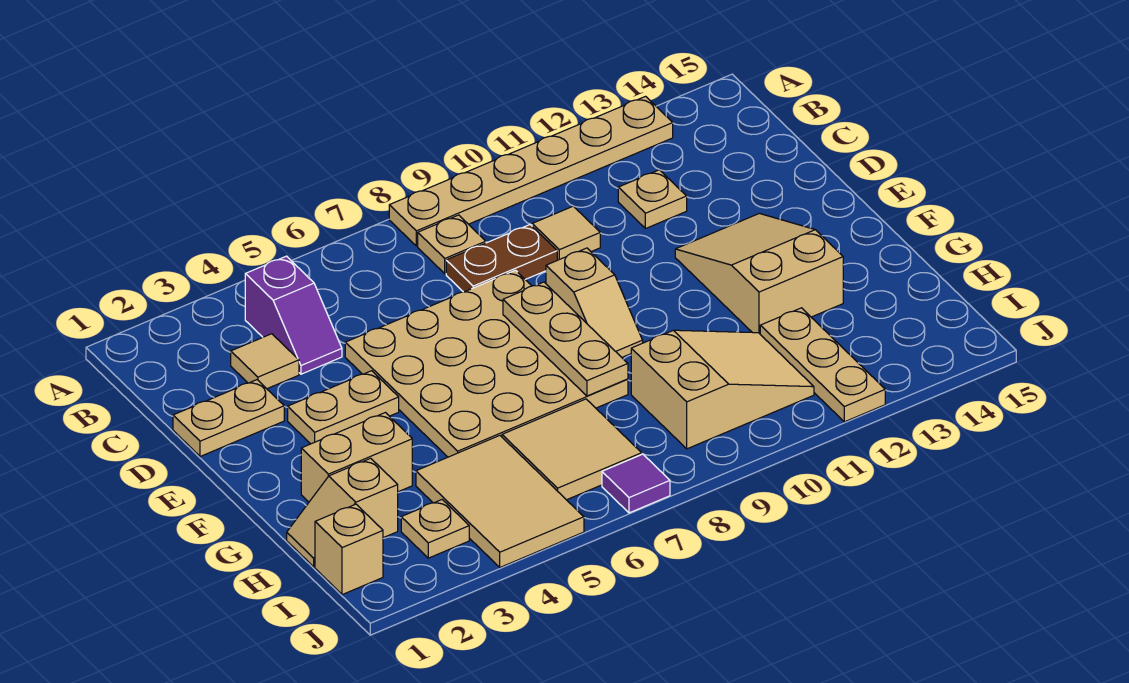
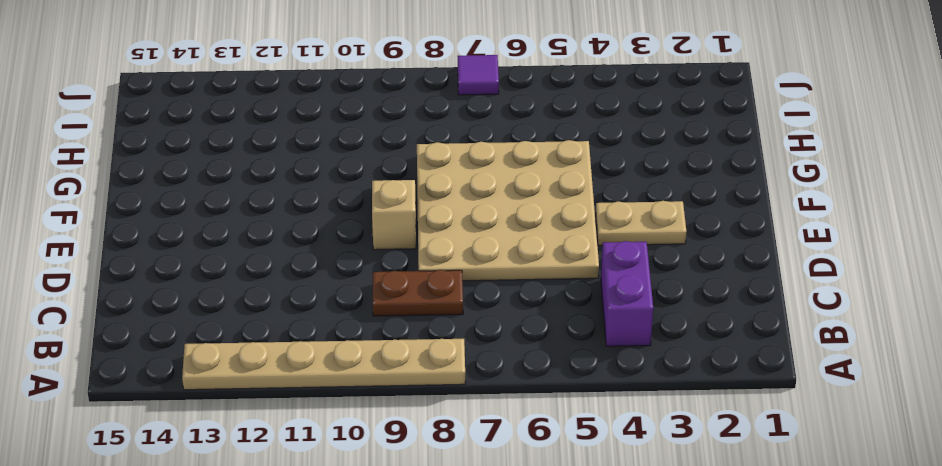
purple 1x2 brick [601,241,653,346] -> purple 1x2 slope [245,256,342,374]
none -> tan 1x1 plate [418,215,486,274]
none -> tan 1x1 tile [231,334,299,389]
none -> tan 1x1 tile [532,206,600,260]

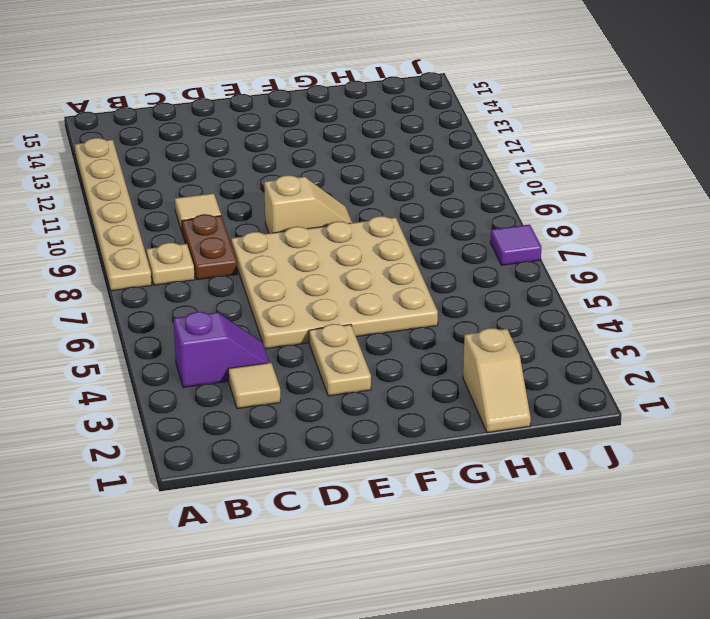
none -> tan 1x1 plate [618,170,687,229]
none -> tan 1x2 plate [173,380,284,457]
none -> tan 2x3 slope [675,213,843,334]

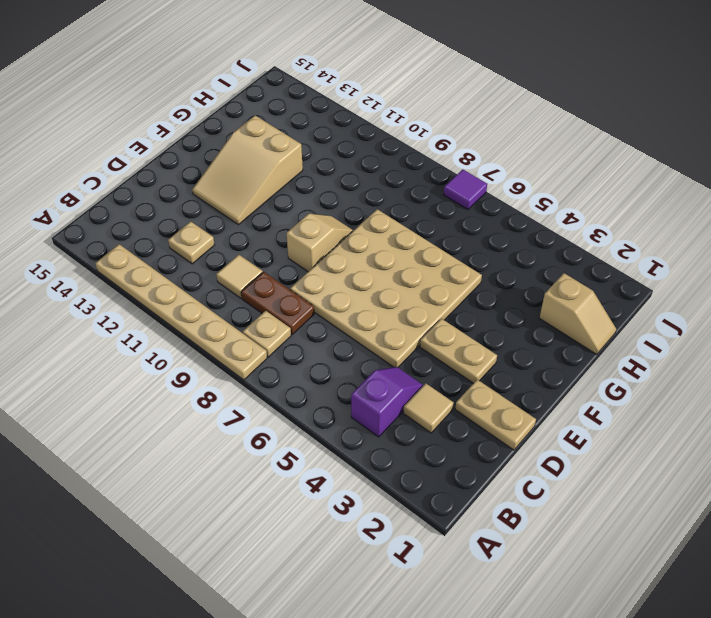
none -> tan 1x2 brick [301,413,412,502]
none -> tan 2x3 tile [416,436,584,567]
none -> tan 2x2 tile [502,399,642,500]

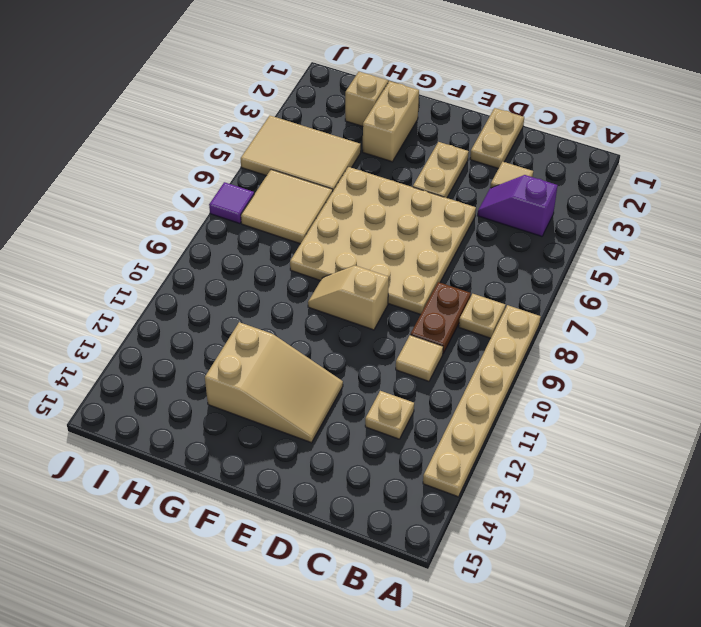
none -> tan 2x3 slope [631,330,814,449]
none -> tan 1x3 plate [760,308,885,422]
none -> tan 1x1 brick [315,504,383,595]

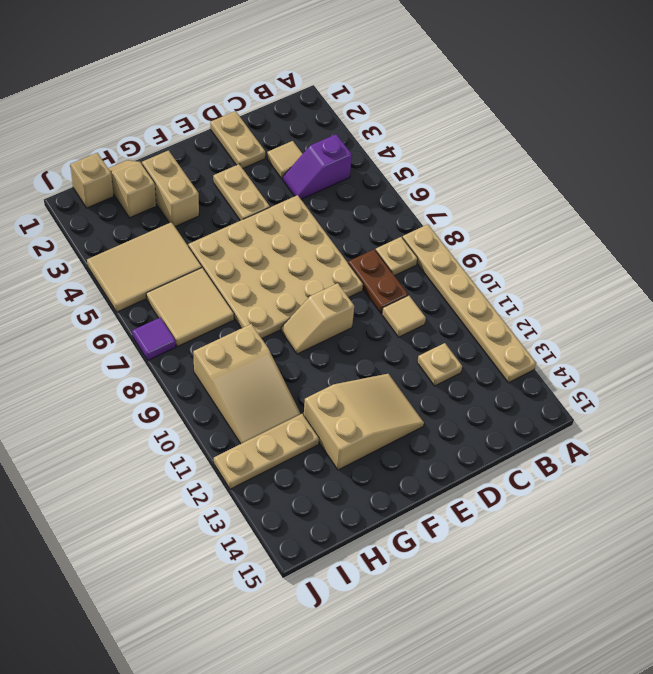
none -> tan 1x1 plate [401,500,469,558]
none -> tan 1x3 plate [503,282,628,396]

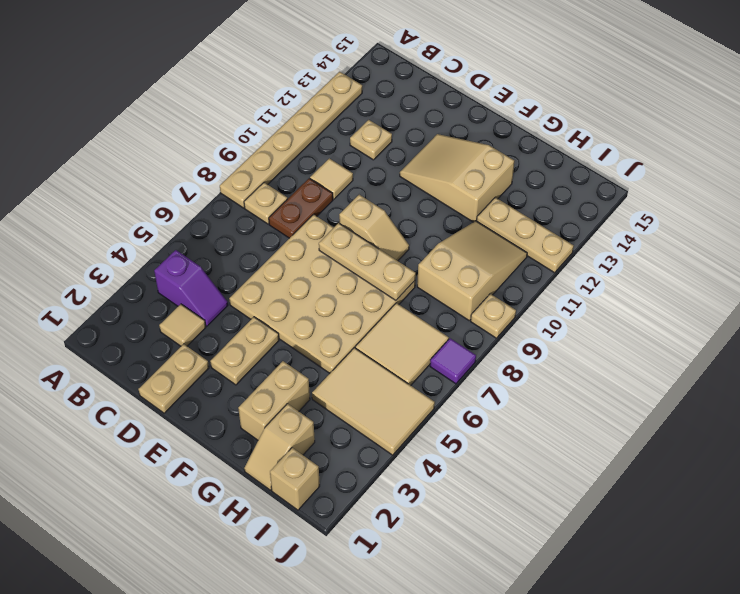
tan 1x1 plate [471,294,516,338] -> tan 1x1 plate moved to [401,500,469,558]

